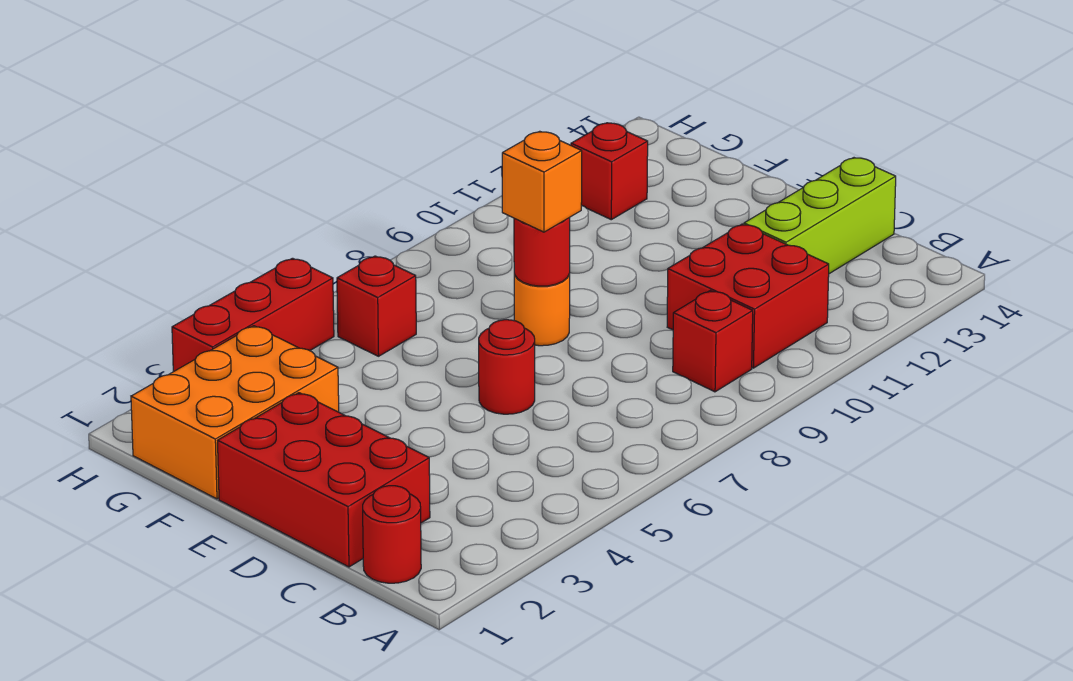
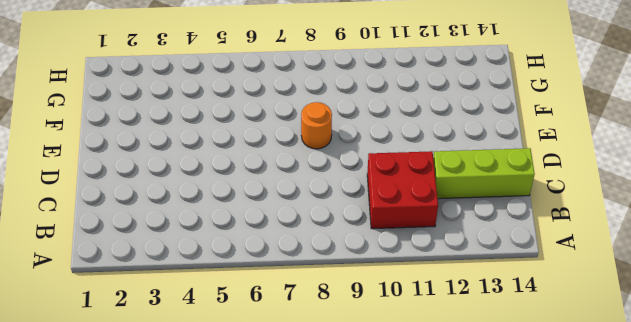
none -> red 1x1 round brick [363,486,421,583]
none -> red 1x1 brick [673,291,753,392]
none -> red 2x3 brick [218,393,430,567]

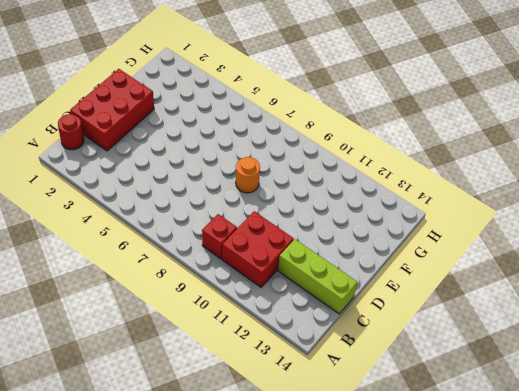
none -> red 1x1 round brick [479,320,535,414]
none -> orange 2x3 brick [131,326,339,499]
none -> red 1x1 brick [337,256,416,356]

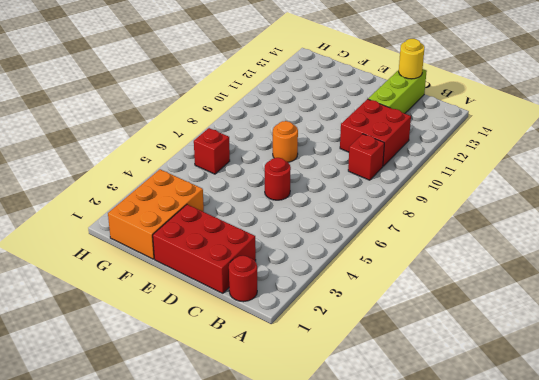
yellow 1x1 round brick [399,39,425,79] -> none
none -> red 1x1 brick [571,123,648,220]
none -> red 1x3 brick [172,258,334,372]
none -> red 1x1 round brick [514,218,570,286]

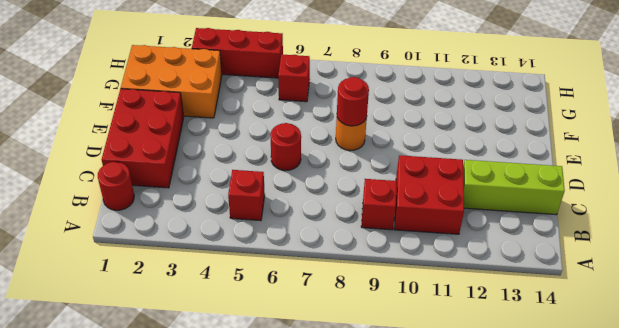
red 1x1 brick [228,170,265,221] -> red 1x1 brick moved to [571,123,648,220]
none -> orange 1x1 brick [502,131,582,232]

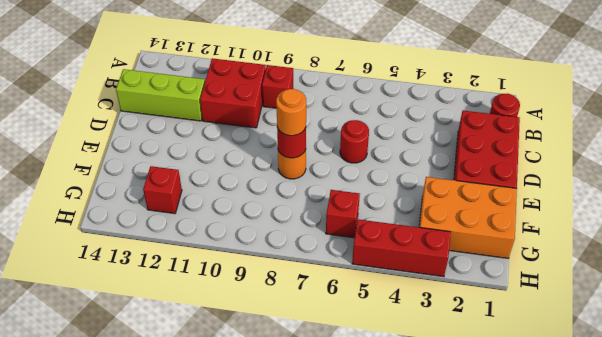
orange 1x1 round brick [276,89,306,136] -> orange 1x1 brick [502,131,582,232]

